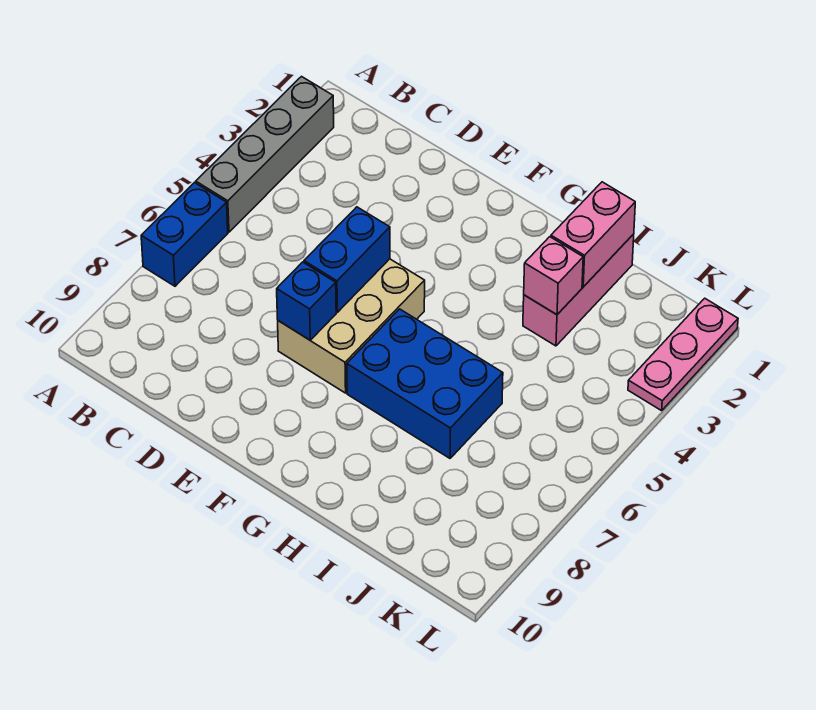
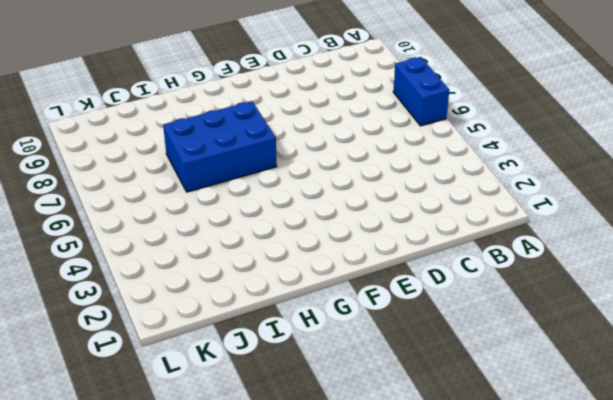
none -> grey 1x4 brick [196,77,334,232]
none -> tan 2x3 brick [278,259,425,393]

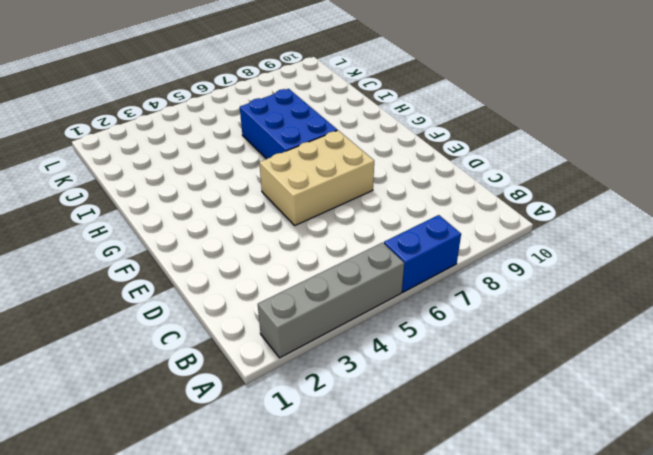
none -> pink 1x3 brick [523,234,634,346]
none -> pink 1x3 plate [628,298,738,411]

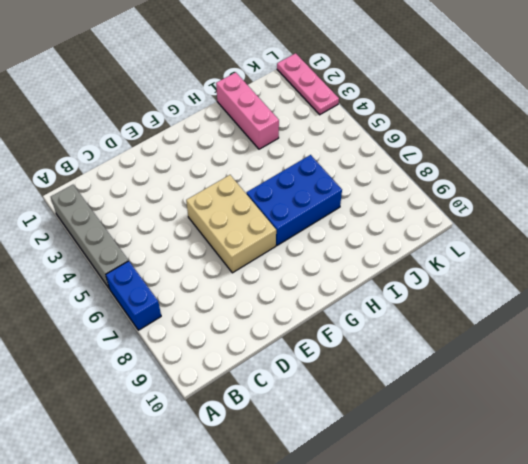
none -> blue 1x2 brick [304,207,390,312]
none -> blue 1x1 brick [277,262,336,340]

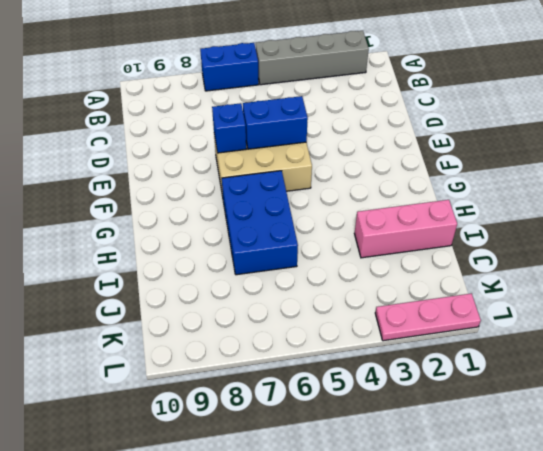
none -> pink 1x2 brick [551,182,635,287]
none -> pink 1x1 brick [524,237,583,315]

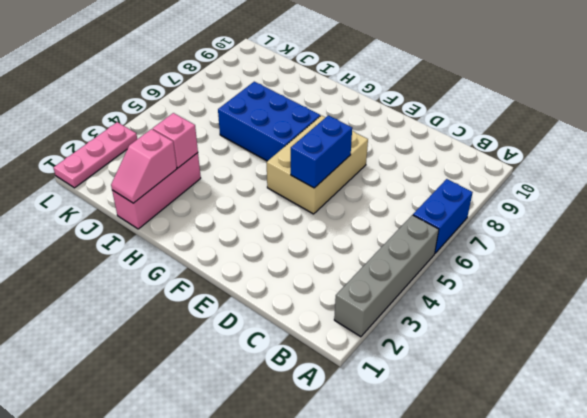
pink 1x2 slope [111,129,177,203] -> pink 1x2 brick [551,182,635,287]
none -> blue 1x1 brick [277,262,336,340]

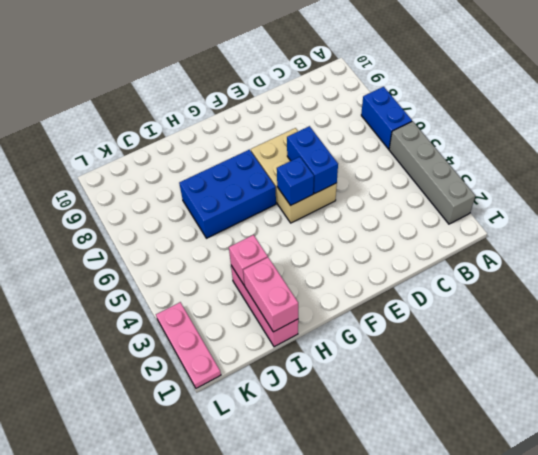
blue 1x1 brick [277,157,314,205] -> blue 1x1 brick moved to [277,262,336,340]

